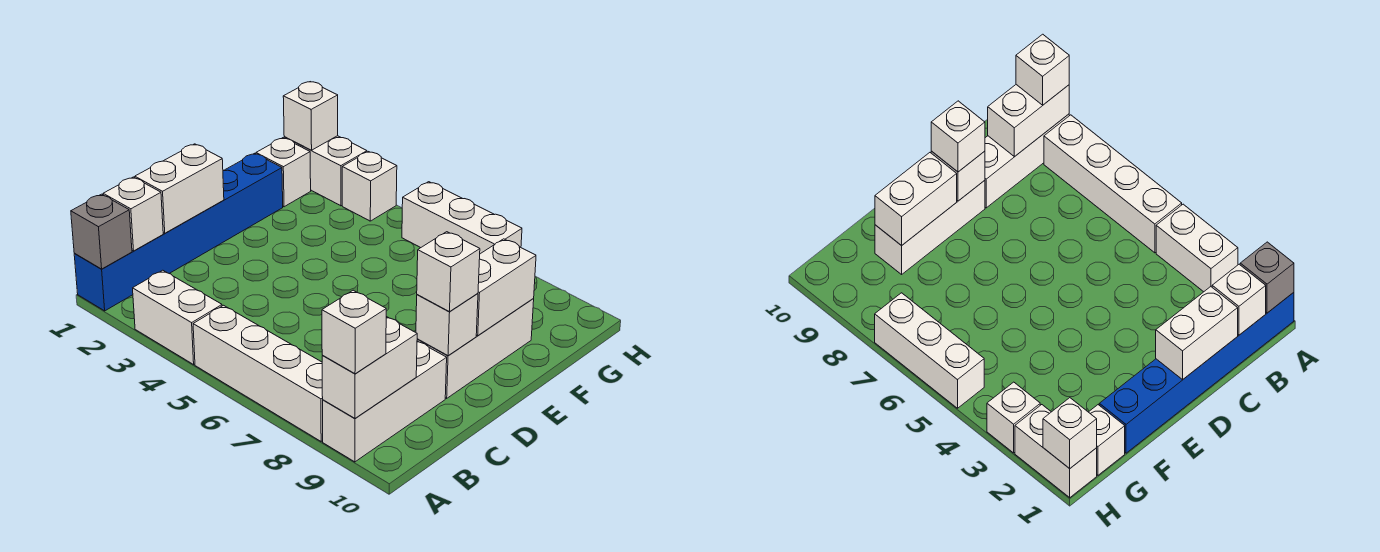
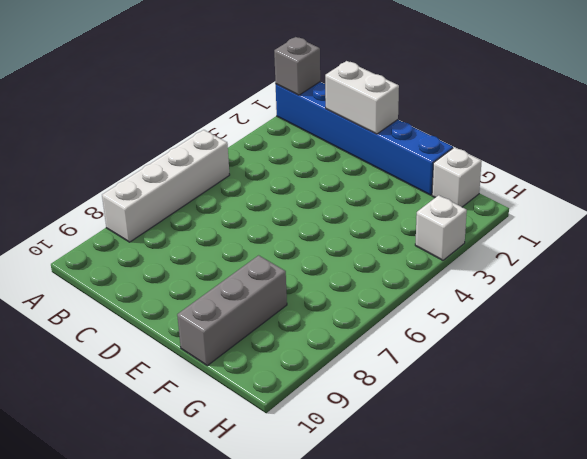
grey 1x3 brick [177,255,287,366] -> white 1x3 brick [417,299,534,398]
none -> white 1x2 brick [133,270,222,364]
none -> white 1x3 brick [323,341,447,462]
none -> white 1x2 brick [284,136,367,206]

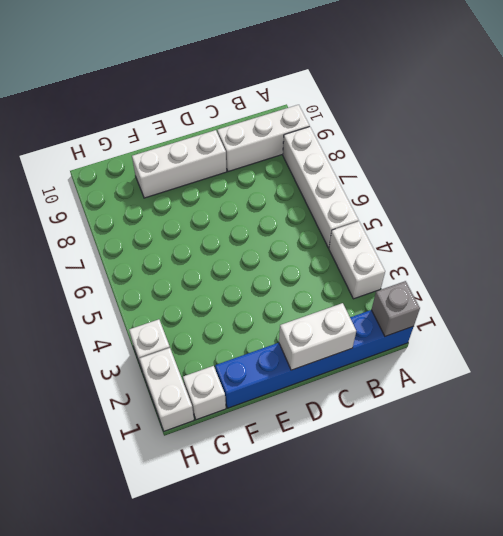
none -> white 1x3 brick [402,182,522,254]
none -> white 1x2 brick [322,317,417,418]
none -> white 1x1 brick [103,177,163,251]

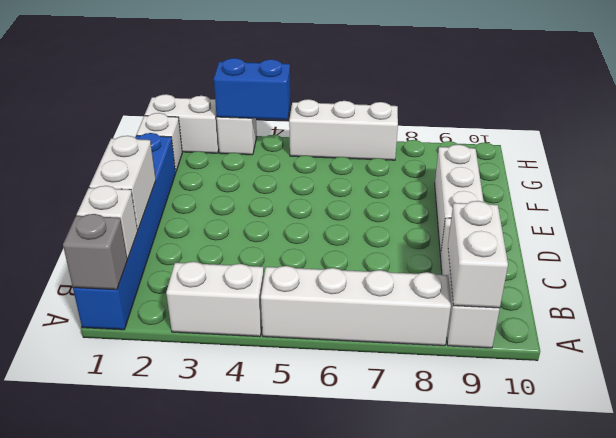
blue 1x2 brick [214,58,291,120] -> none
none -> white 1x1 brick [416,293,478,356]
none -> white 1x2 brick [476,239,536,336]
none -> white 1x1 brick [283,82,338,150]

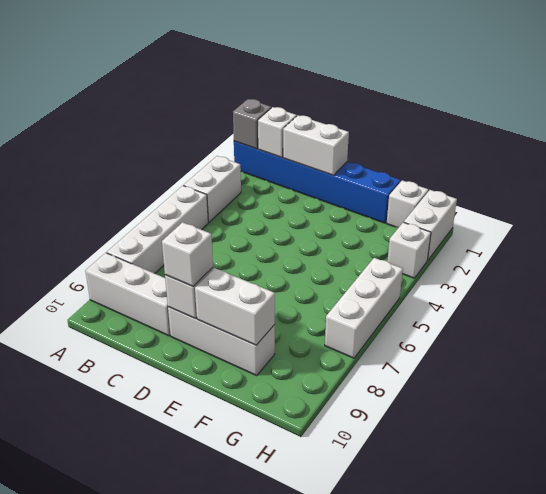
none -> white 1x2 brick [322,317,417,418]
none -> white 1x1 brick [283,82,338,150]
none -> white 1x1 brick [322,290,386,374]

